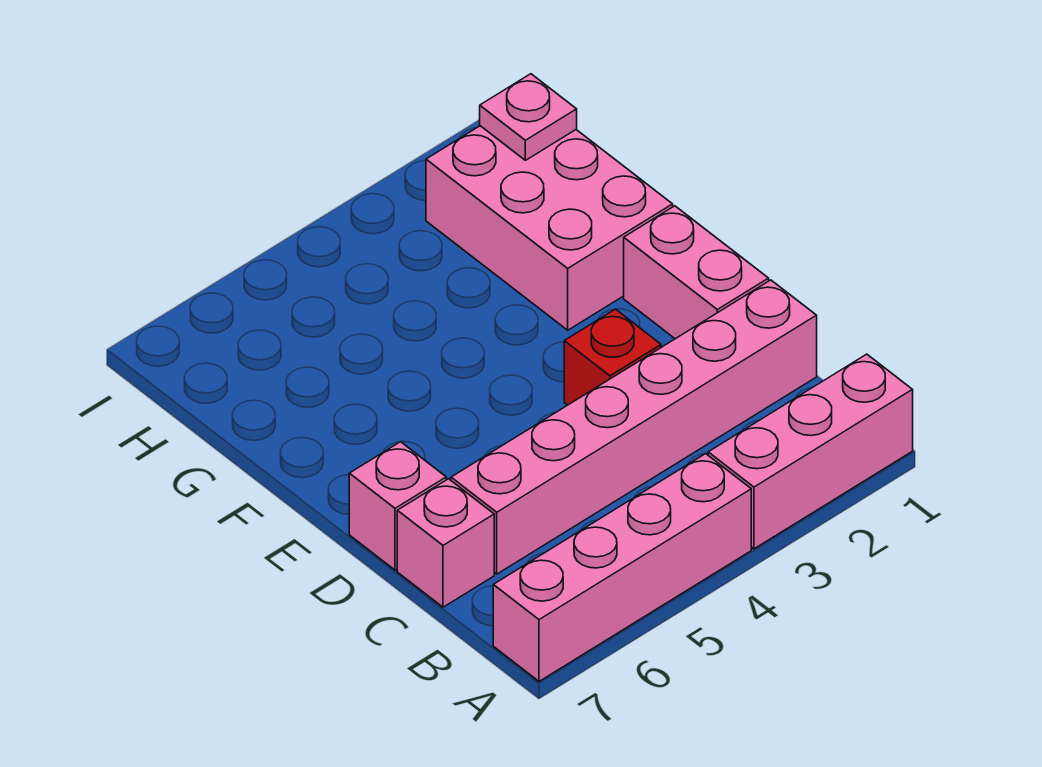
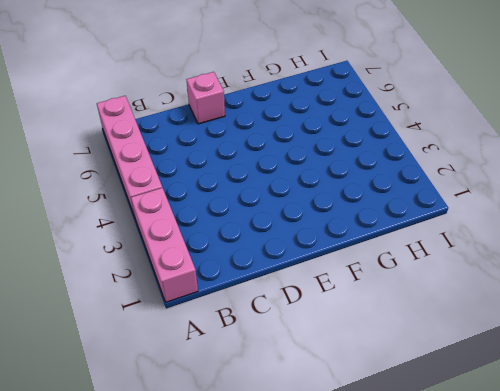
none -> pink 1x6 brick [451,280,817,574]
none -> pink 1x1 brick [397,479,494,607]

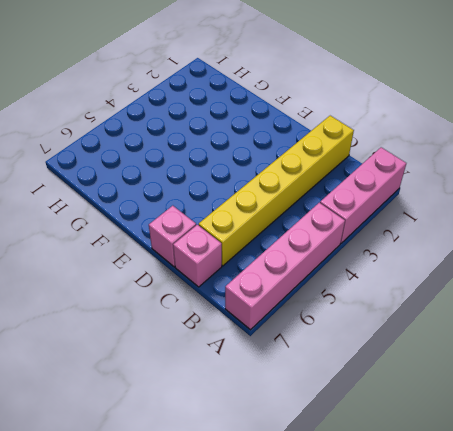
yellow 1x6 brick [199,116,354,266] -> pink 1x6 brick [451,280,817,574]
none -> pink 1x2 brick [624,206,769,339]
none -> red 1x1 brick [564,309,661,405]

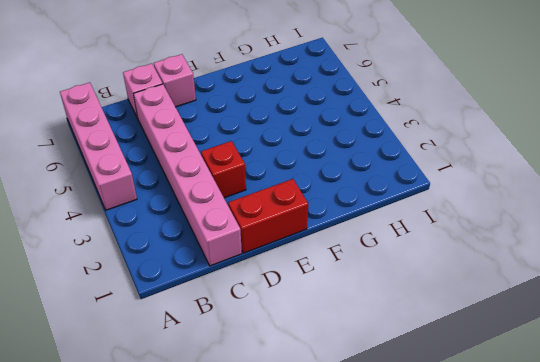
red 1x2 brick [228,179,308,253] -> pink 1x2 brick [624,206,769,339]
none -> pink 1x3 brick [708,354,913,549]
none -> pink 2x3 brick [426,126,673,330]

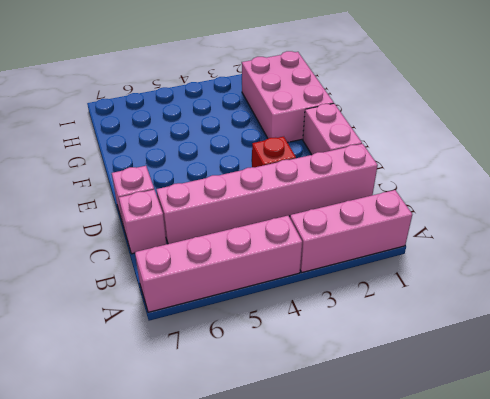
none -> pink 1x1 plate [480,74,577,160]

